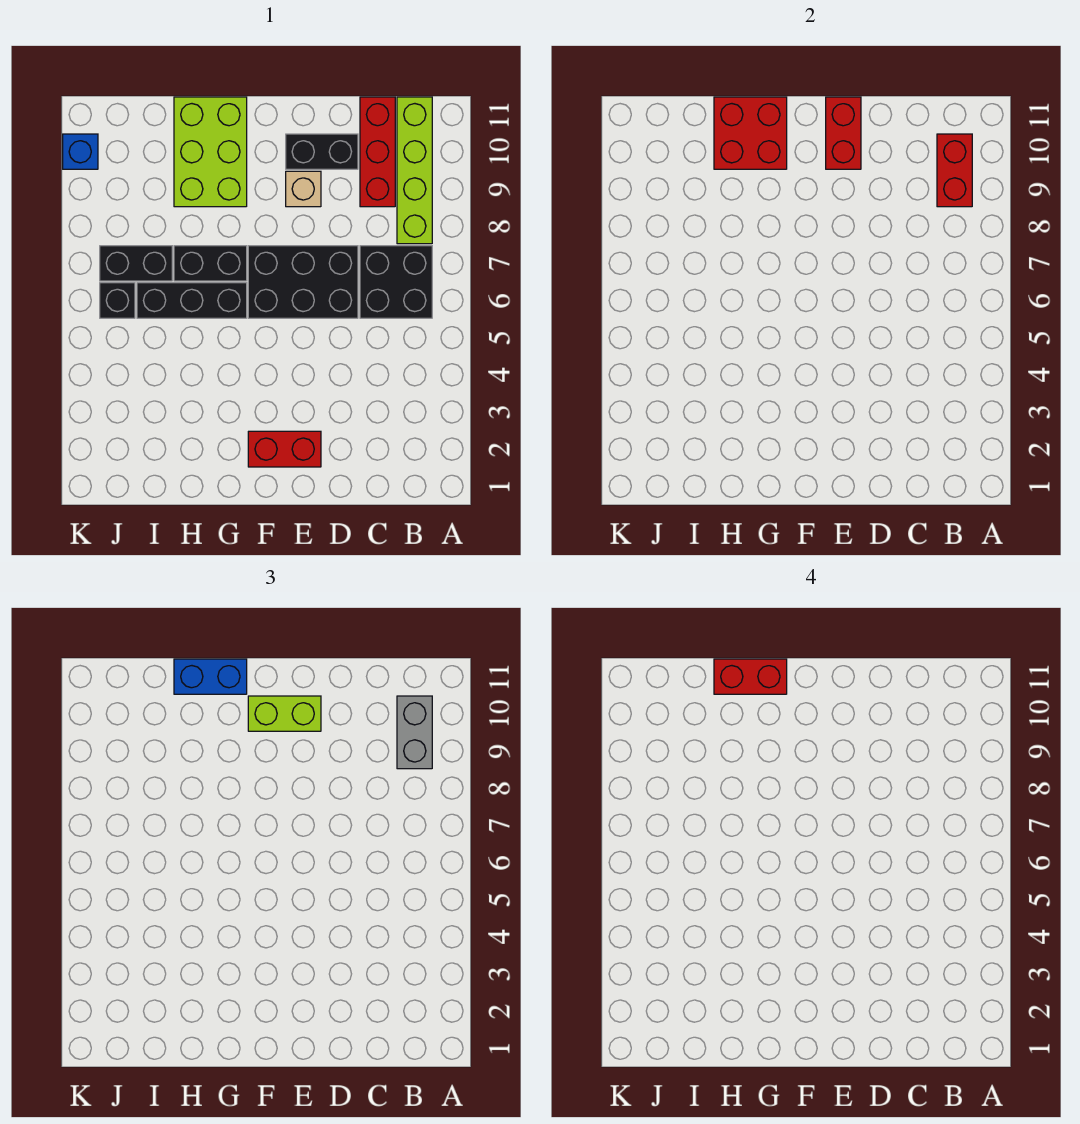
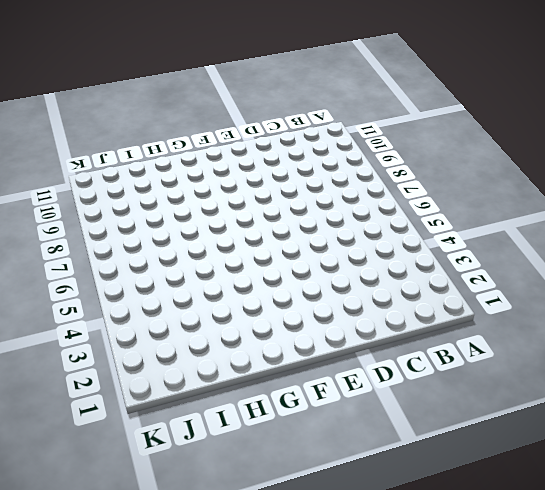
none -> black 2x2 brick [360,246,432,318]
none -> lime 1x4 brick [397,97,432,244]
none -> red 1x3 brick [360,97,395,207]

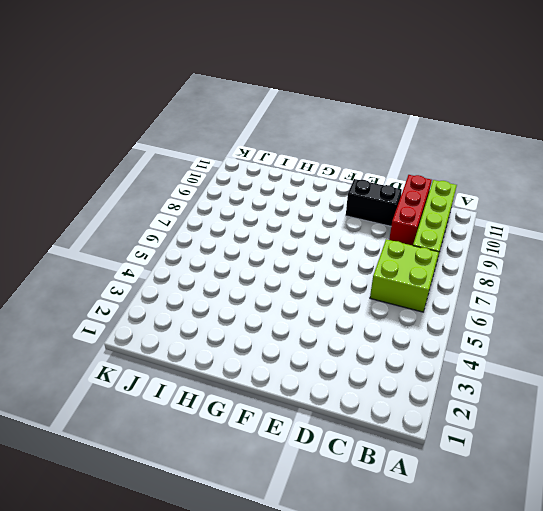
lime 2x2 brick [370,239,439,312] -> black 2x2 brick [360,246,432,318]
none -> black 2x3 brick [248,246,358,318]
none -> red 1x2 brick [248,431,321,467]
none -> tan 1x1 brick [286,171,321,207]

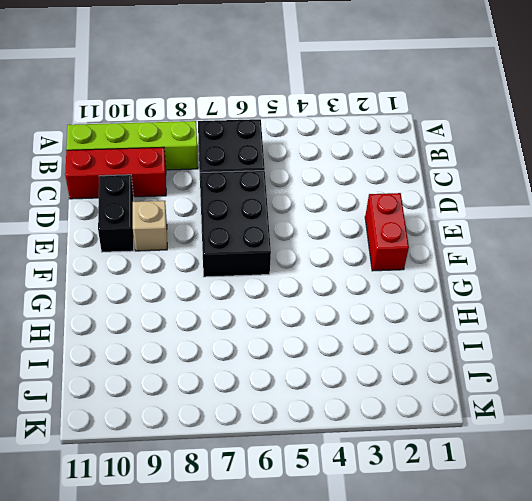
none -> black 1x3 brick [137,283,247,318]
none -> black 1x2 brick [174,246,247,281]
none -> lime 2x3 brick [174,97,247,207]

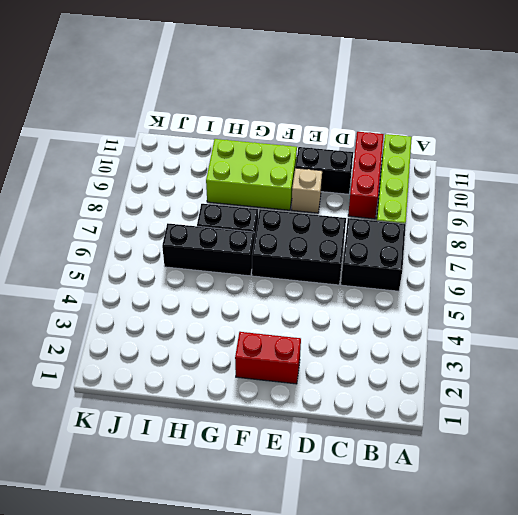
lime 2x3 brick [206,139,297,210] -> lime 2x3 brick turned to [174,97,247,207]
none -> black 1x2 brick [100,246,172,281]
none -> black 1x1 brick [100,283,135,318]
none -> blue 1x1 brick [63,134,98,169]

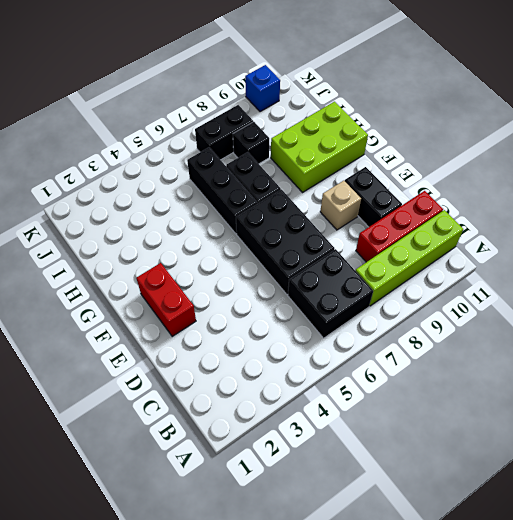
black 1x1 brick [233,122,269,164] -> black 1x1 brick moved to [100,283,135,318]
black 1x2 brick [195,105,253,160] -> black 1x2 brick turned to [100,246,172,281]
none -> red 1x2 brick [937,134,972,207]
none -> red 1x2 brick [826,97,861,169]
none -> red 2x2 brick [714,97,787,169]

